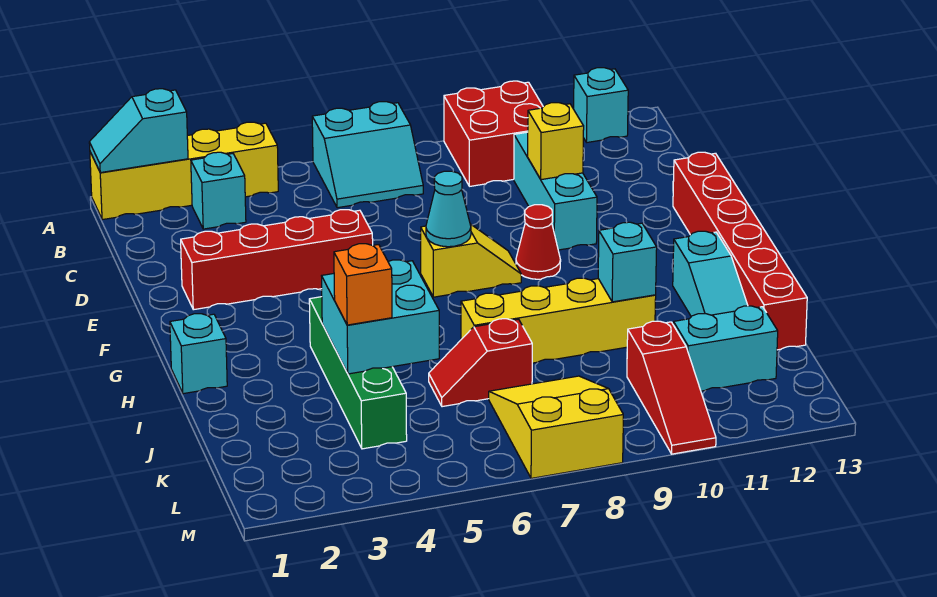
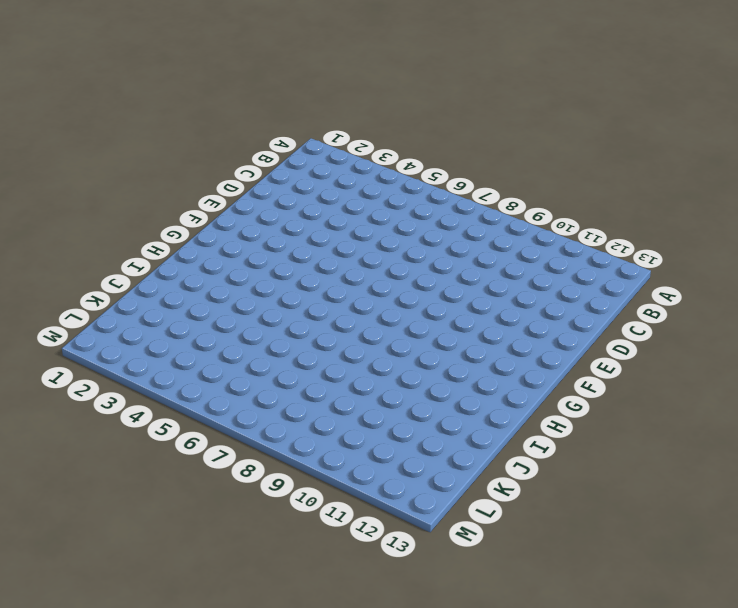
none -> yellow 1x4 brick [90,122,278,220]
none -> cyan 2x2 slope [312,102,423,208]
none -> red 2x2 brick [444,81,543,186]

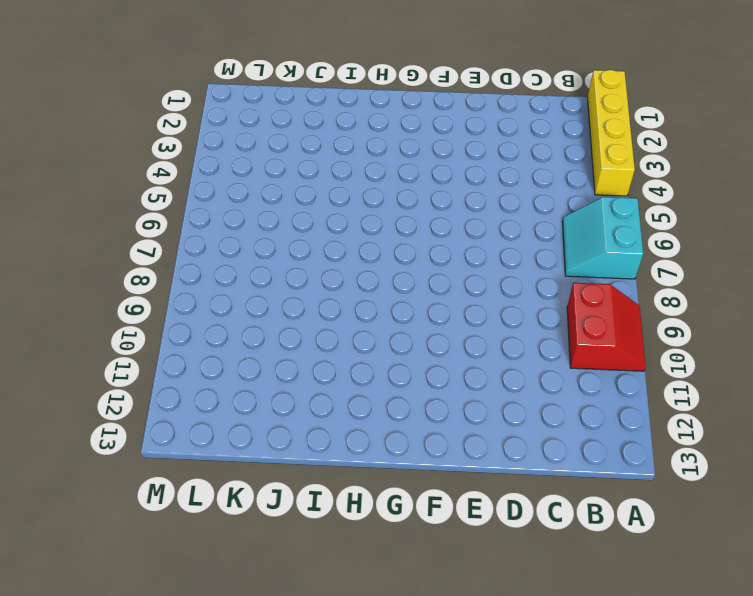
red 2x2 slope [567,283,646,371] -> red 2x2 brick [444,81,543,186]
none -> cyan 1x1 brick [574,68,628,142]
none -> cyan 1x1 brick [191,152,246,229]
none -> cyan 1x3 brick [514,132,597,250]

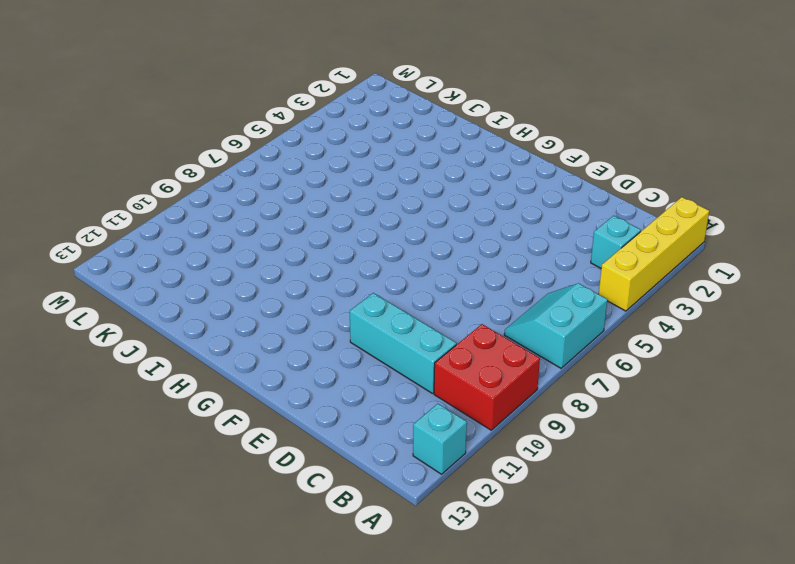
none -> red 1x4 brick [181,210,373,310]
none -> red 1x6 brick [673,152,807,350]
none -> yellow 1x2 slope [421,224,521,297]

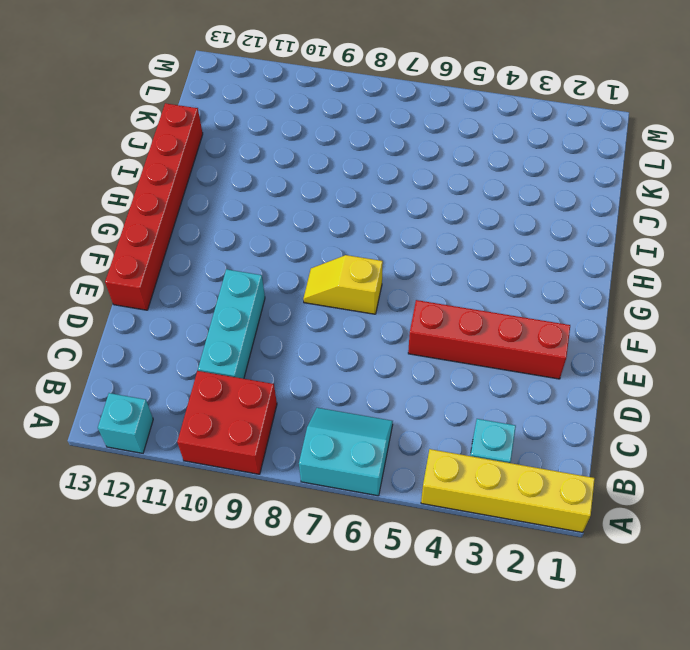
none -> red 1x1 cone [516,205,561,279]
none -> cyan 1x1 brick [170,314,227,394]
none -> green 1x4 brick [309,297,407,449]

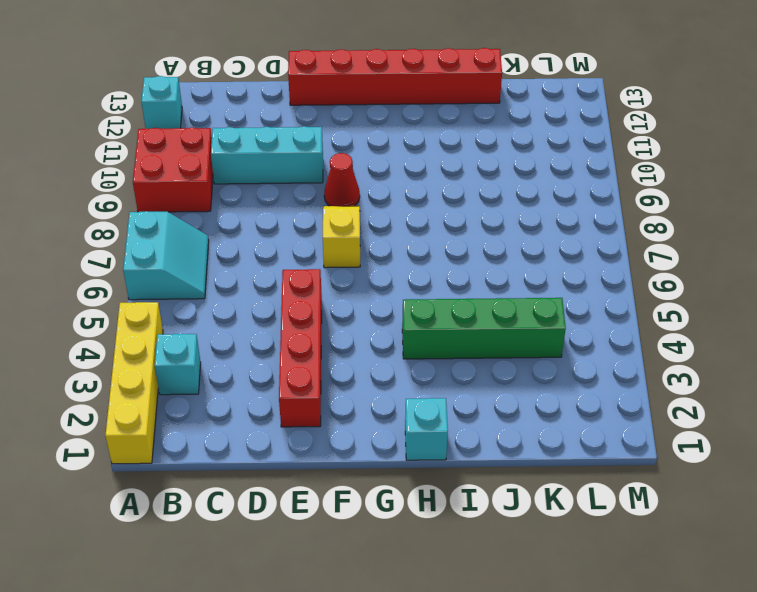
none -> cyan 1x3 slope [673,231,748,316]
none -> yellow 1x4 brick [461,278,656,363]
none -> red 1x2 slope [429,319,532,407]

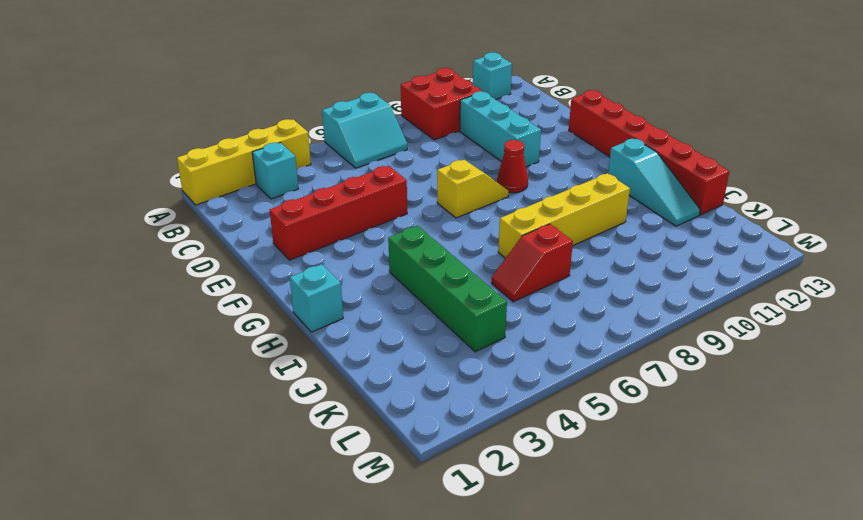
none -> yellow 2x3 slope [489,376,623,478]
none -> red 1x3 slope [627,321,716,454]
none -> cyan 1x2 brick [674,306,778,391]

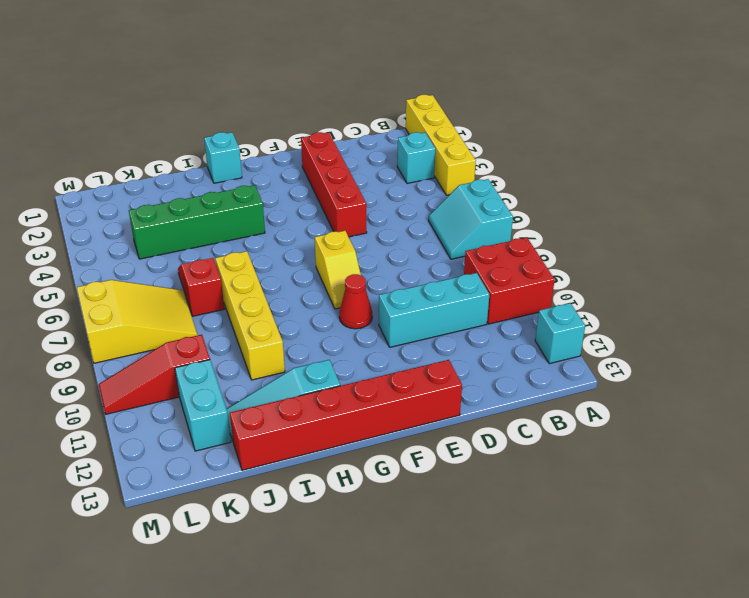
none -> cyan 1x2 slope [89,89,188,173]
none -> yellow 1x1 brick [528,103,584,180]
none -> cyan 1x1 cone [426,171,471,247]

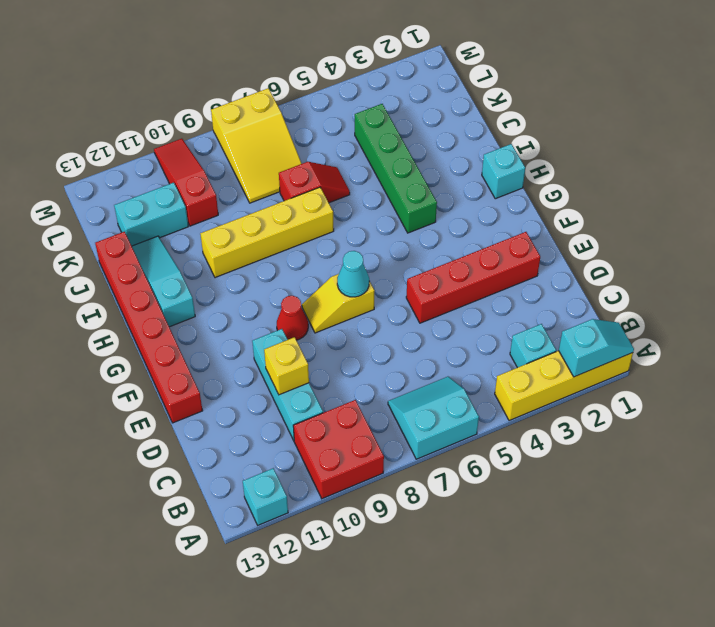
none -> cyan 2x2 brick [322,260,439,374]
none -> cyan 1x1 brick [598,222,657,302]
none -> orange 1x1 brick [334,244,392,325]

